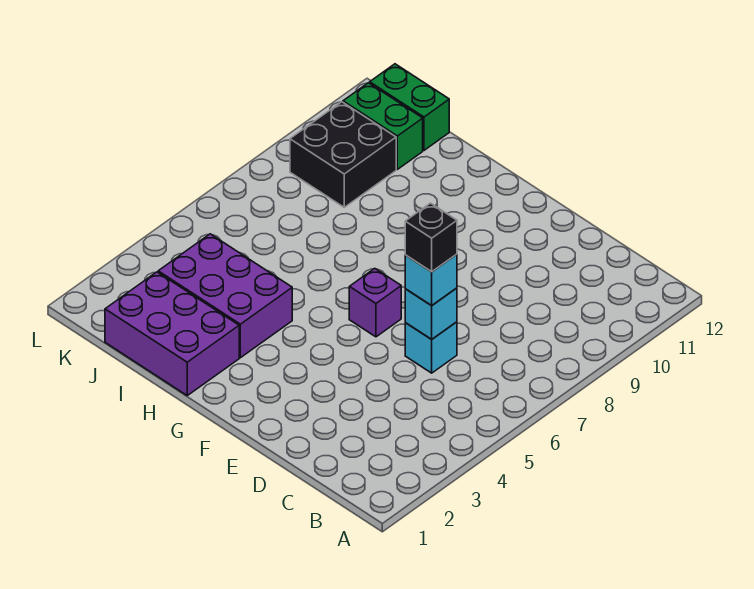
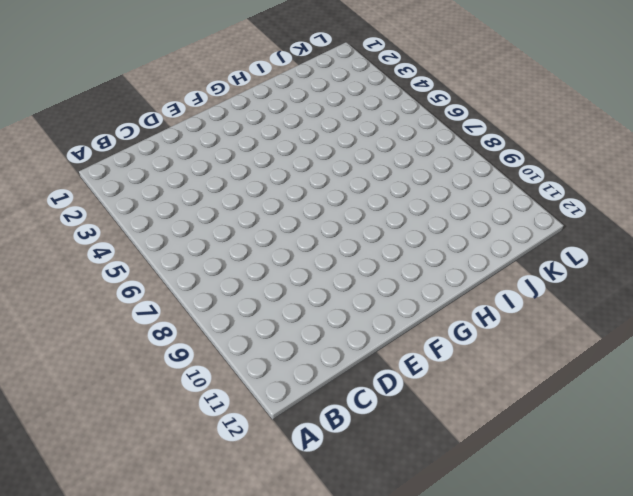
none -> cyan 1x1 brick [405,322,457,373]
none -> purple 1x1 brick [349,268,401,337]

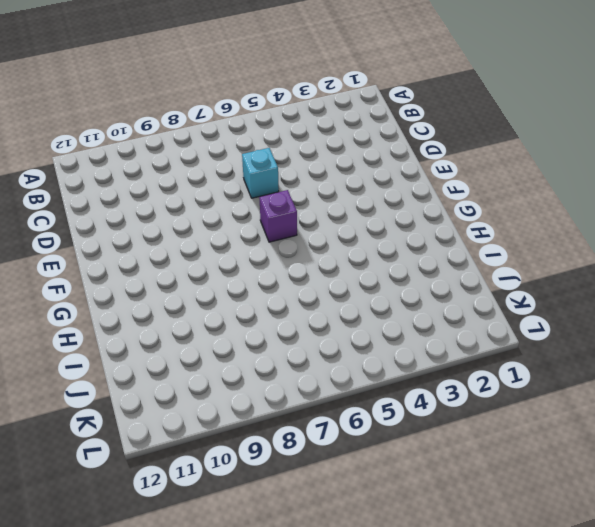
none -> purple 2x3 brick [105,272,239,395]
none -> purple 2x3 brick [158,234,292,358]

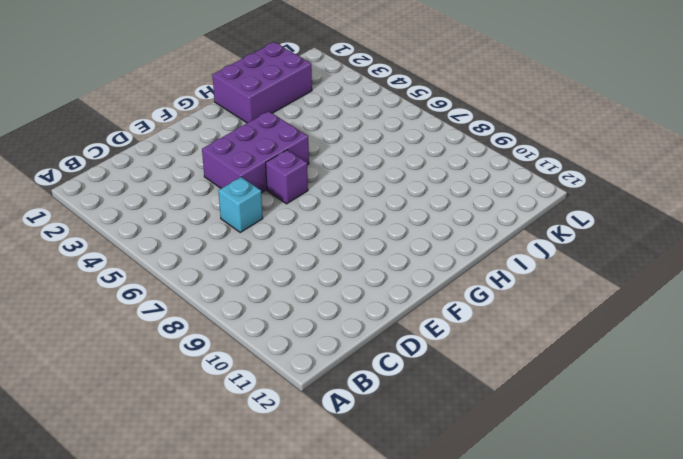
purple 2x3 brick [202,111,309,193] -> purple 2x3 brick moved to [158,234,292,358]
none -> black 2x2 brick [290,102,396,207]
none -> green 1x2 brick [343,83,423,169]

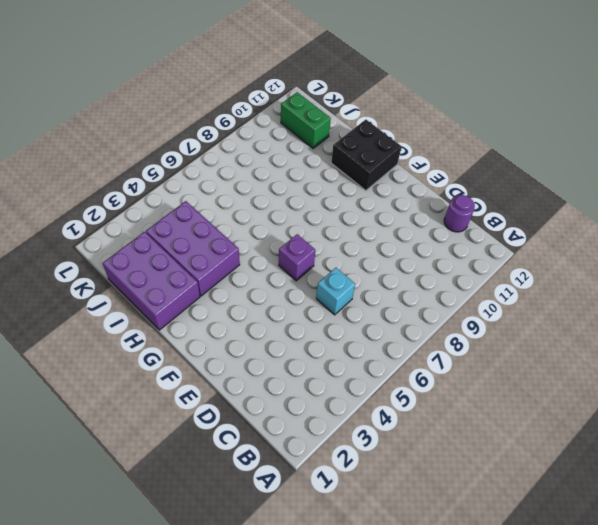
purple 1x1 round brick [444,195,475,232] -> none
black 2x2 brick [331,120,401,191] -> black 2x2 brick moved to [290,102,396,207]
none -> green 1x2 brick [370,64,449,150]
none -> cyan 1x1 brick [405,288,457,339]

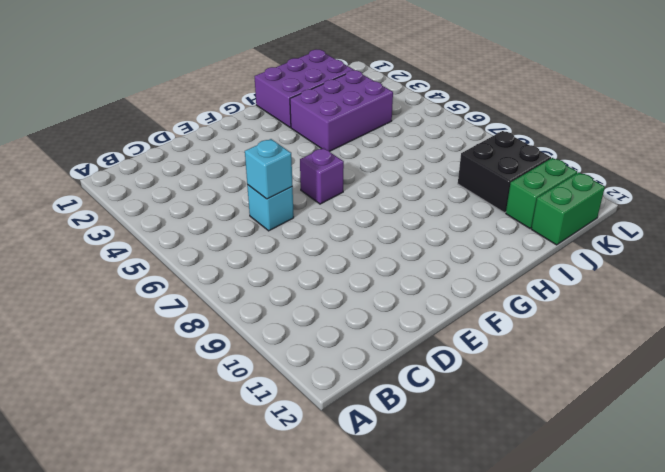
none -> cyan 1x1 brick [405,254,457,306]
none -> black 1x1 brick [405,203,457,272]

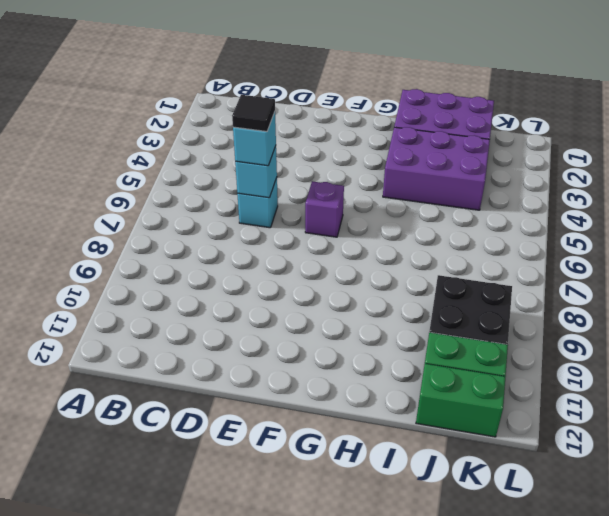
black 1x1 tile [232,95,275,131] -> black 1x1 brick [405,203,457,272]

